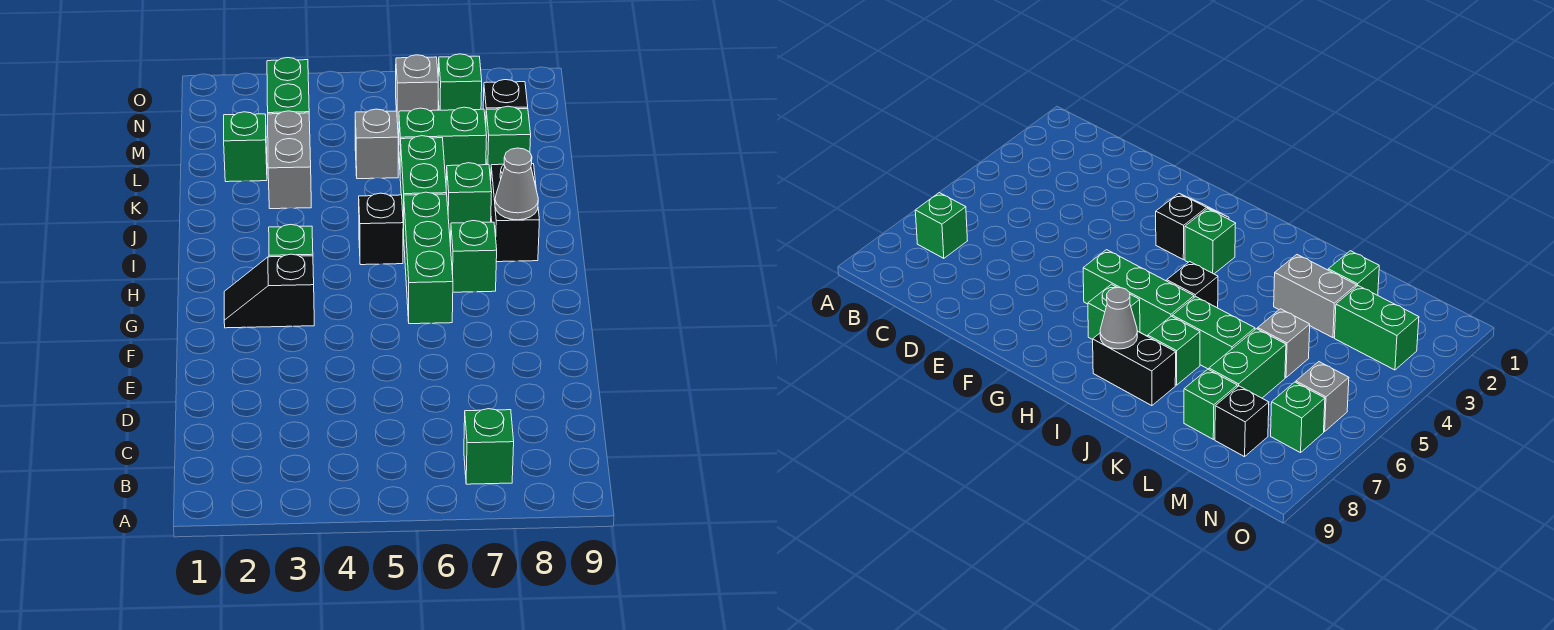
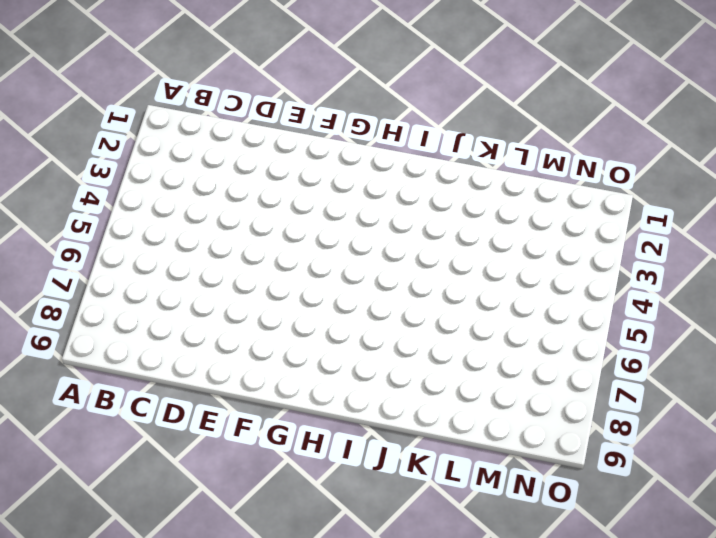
none -> green 1x1 brick [464,409,514,484]
none -> black 1x2 slope [224,254,314,328]
none -> green 1x3 brick [404,192,453,324]

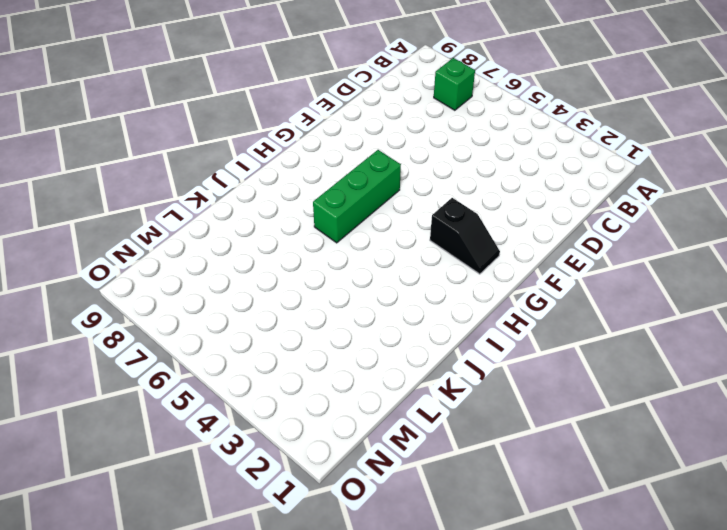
none -> green 1x1 brick [269,224,313,257]
none -> green 1x1 brick [451,221,497,292]
none -> black 1x1 brick [359,193,403,265]

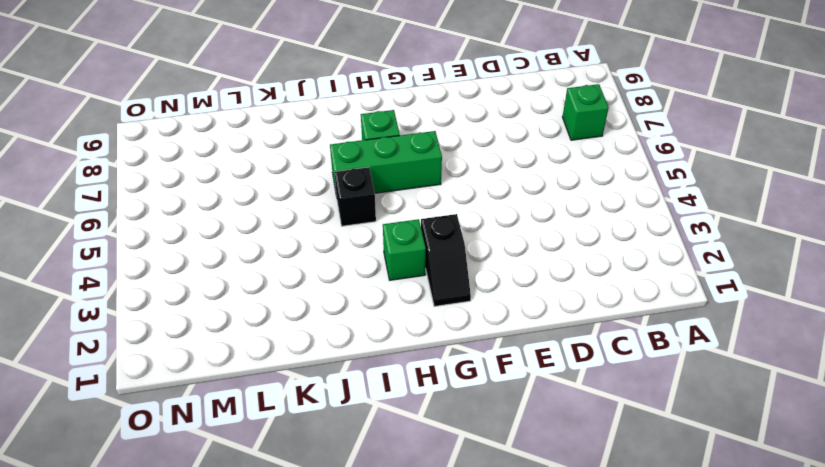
none -> black 1x2 brick [491,164,539,262]
none -> green 1x2 brick [400,136,447,234]
none -> green 1x1 brick [446,163,492,233]

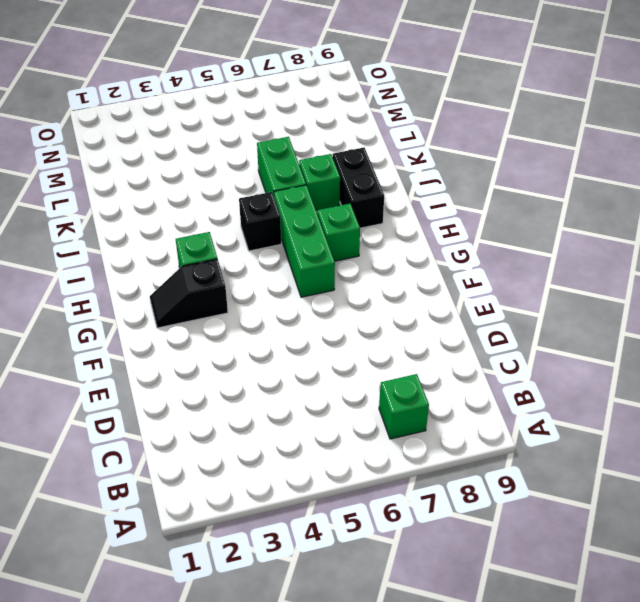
none -> grey 1x2 brick [268,111,311,209]
none -> green 1x1 brick [224,112,267,182]
none -> grey 1x1 brick [355,109,398,179]

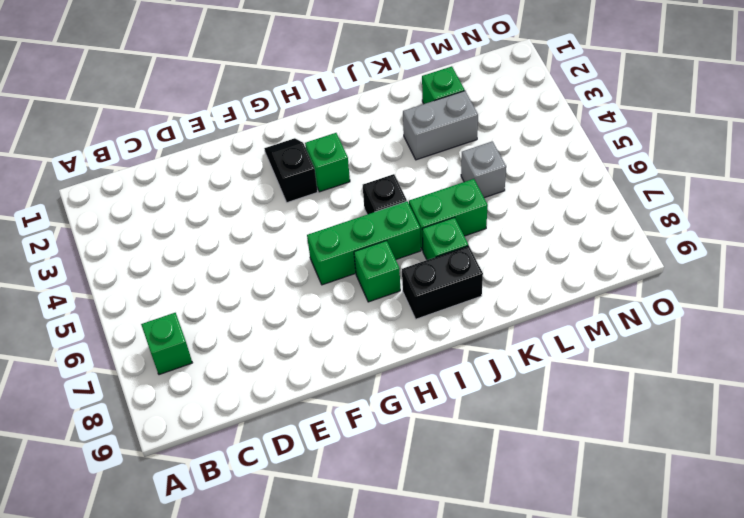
none -> green 1x2 brick [399,107,487,177]
none -> green 1x1 brick [486,106,531,176]
none -> green 1x2 brick [267,58,309,114]

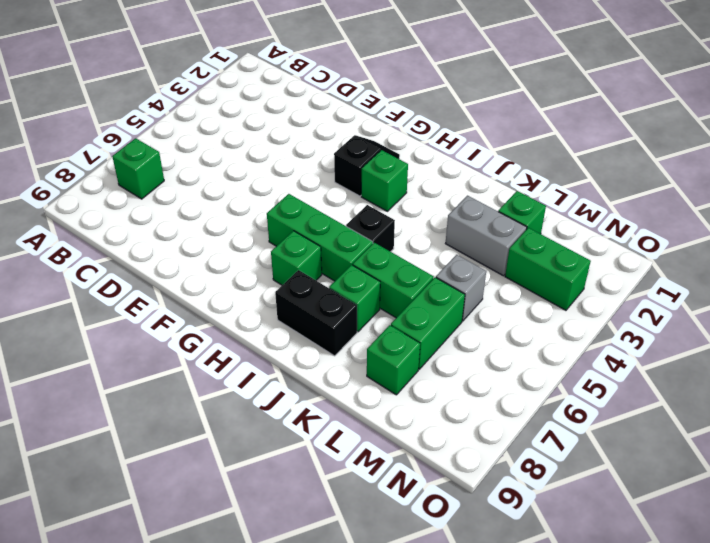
none -> black 1x1 brick [483,80,528,124]
none -> grey 1x1 brick [396,55,438,123]
none -> green 1x1 brick [438,54,482,110]

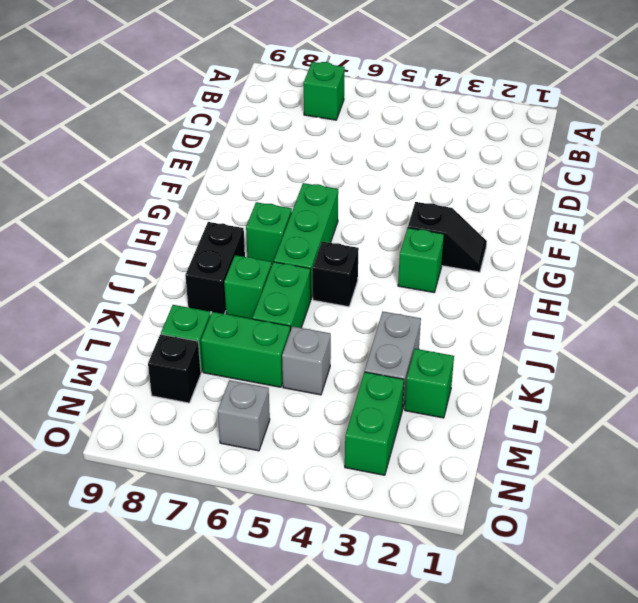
none -> green 1x1 brick [438,54,482,110]
none -> grey 1x1 cone [495,148,538,220]

